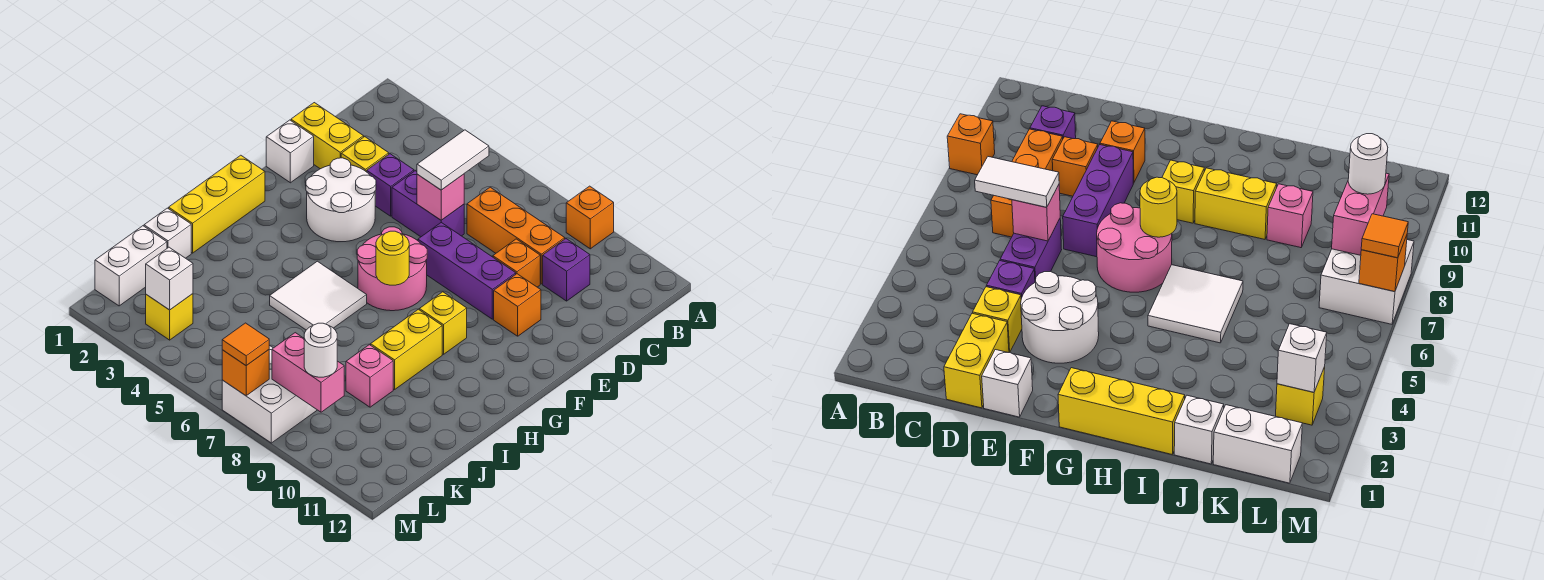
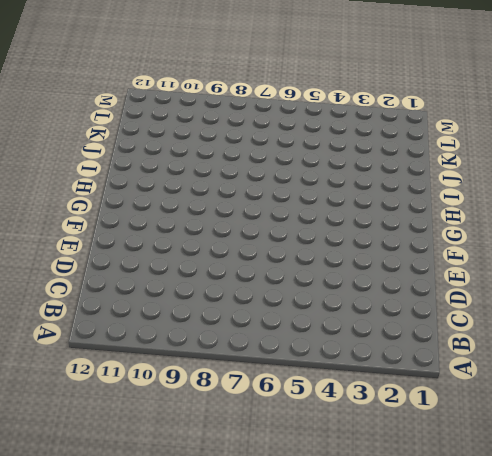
none -> orange 1x1 brick [566,186,614,249]
none -> orange 1x3 brick [467,187,565,284]
none -> purple 1x1 brick [543,239,590,301]
none -> yellow 1x2 brick [291,103,364,169]

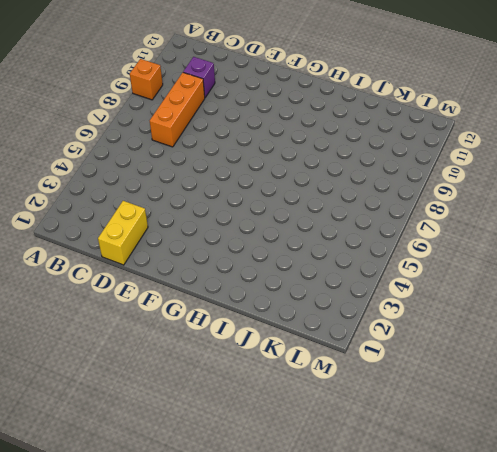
none -> yellow 1x1 brick [341,137,389,172]
none -> purple 1x1 brick [367,154,414,216]
none -> purple 1x2 brick [392,171,464,237]
none -> orange 1x1 brick [493,239,540,287]

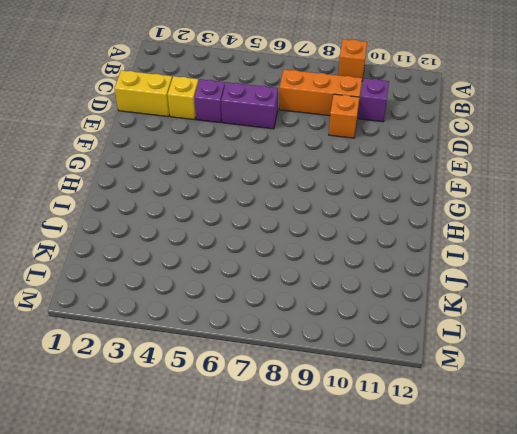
none -> white 1x1 brick [266,120,314,183]
none -> white 2x2 round brick [306,158,376,242]
none -> purple 1x3 brick [418,223,516,319]
none -> orange 1x1 brick [494,274,541,336]

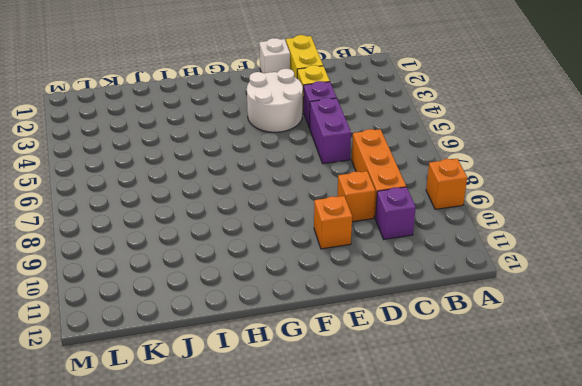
none -> purple 1x3 brick [418,223,516,319]
none -> pink 2x2 round brick [357,227,427,311]
none -> yellow 1x3 brick [169,155,265,253]
none -> yellow 1x1 brick [419,292,467,354]

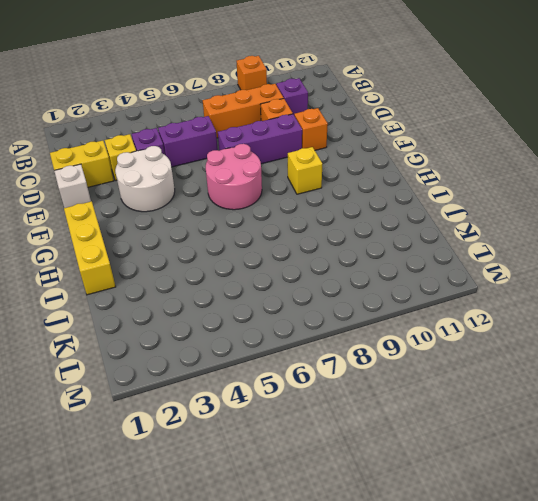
none -> white 2x2 tile [270,261,367,330]
none -> yellow 1x2 brick [371,309,442,390]
none -> white 1x1 brick [144,208,191,258]
none -> pink 1x1 brick [346,345,393,407]

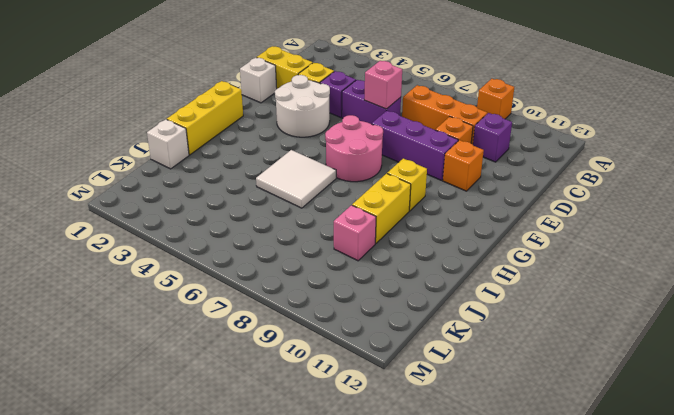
none -> white 1x2 brick [95,226,167,306]
none -> yellow 1x1 brick [146,294,193,340]
none -> white 2x2 brick [222,346,317,443]
none -> yellow 1x1 round brick [376,231,409,285]

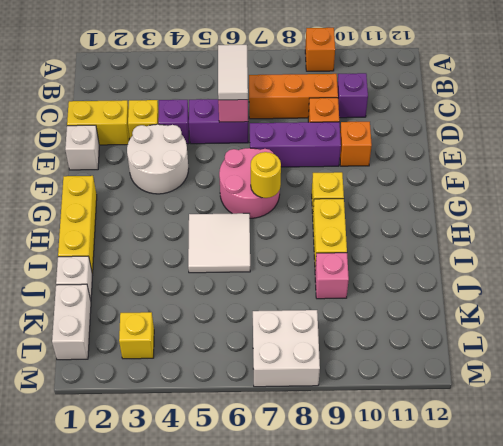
none -> white 1x1 brick [146,247,193,310]
none -> pink 1x2 brick [272,333,344,412]
none -> orange 1x1 brick [222,350,269,396]
none -> white 1x1 round brick [304,323,337,377]

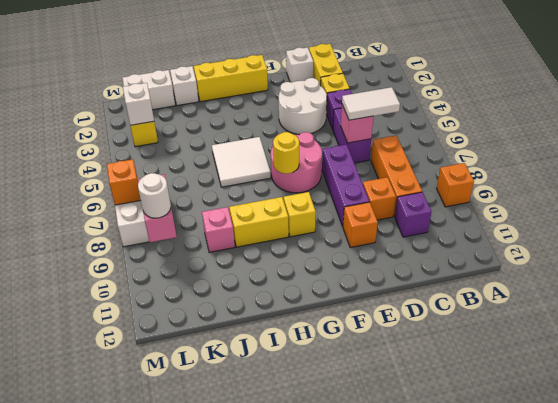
none -> orange 1x1 tile [222,323,269,366]

